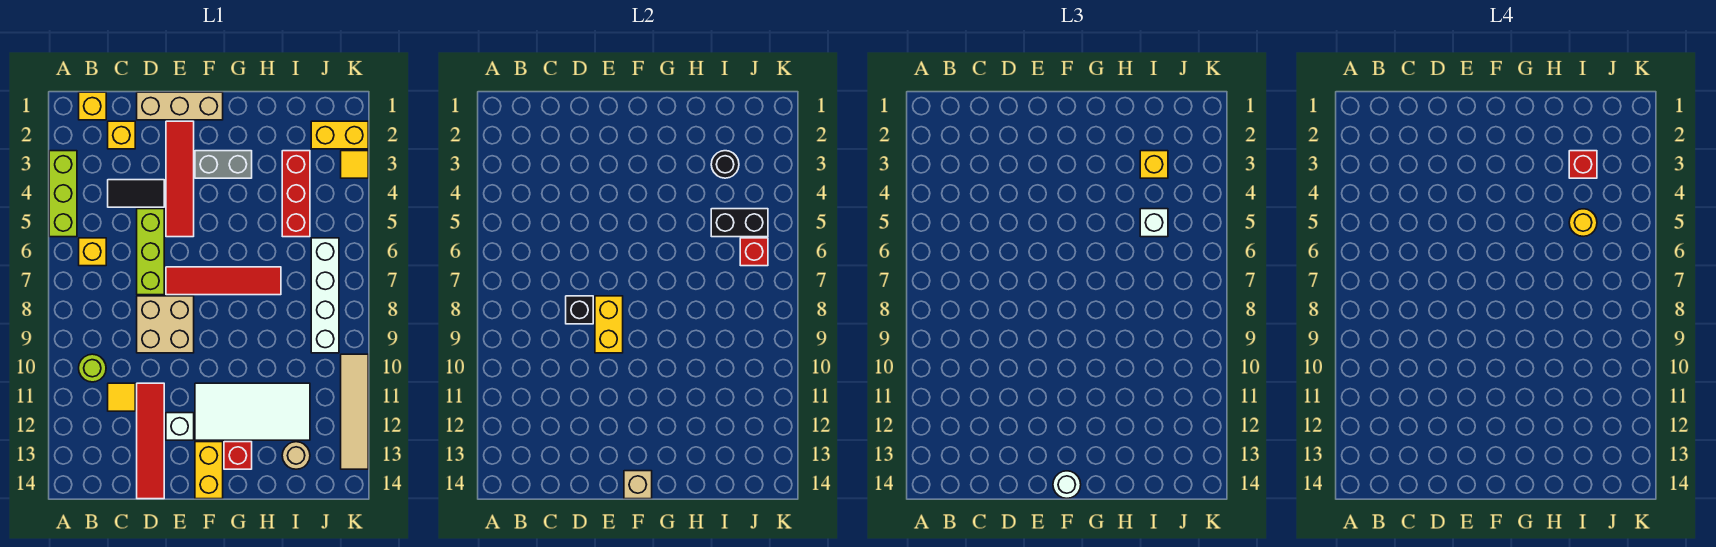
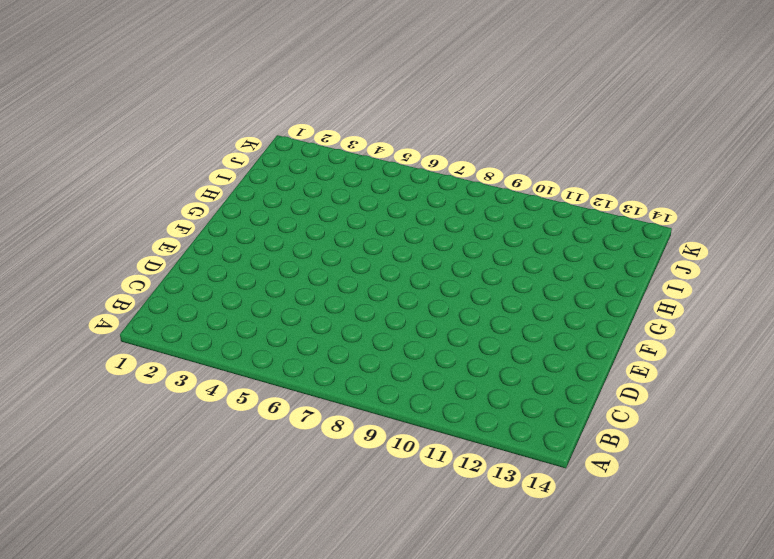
none -> lime 1x3 brick [49,151,77,237]
none -> yellow 1x1 brick [79,92,106,120]
none -> yellow 1x1 brick [79,238,106,266]
none -> lime 1x1 round brick [79,354,106,382]

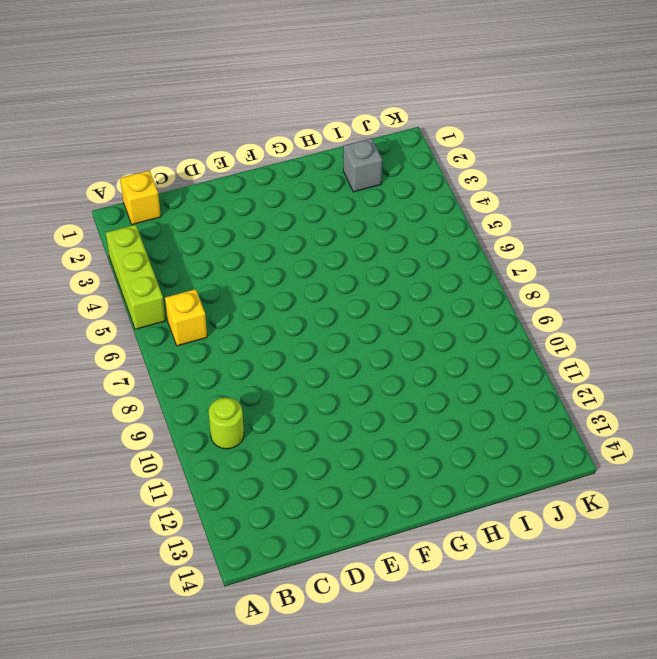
grey 1x1 brick [343,138,382,192] -> none
none -> yellow 1x1 brick [108,121,135,149]
none -> black 1x2 tile [108,180,164,207]
none -> yellow 1x1 tile [108,383,135,411]
none -> tan 1x3 brick [137,92,223,120]

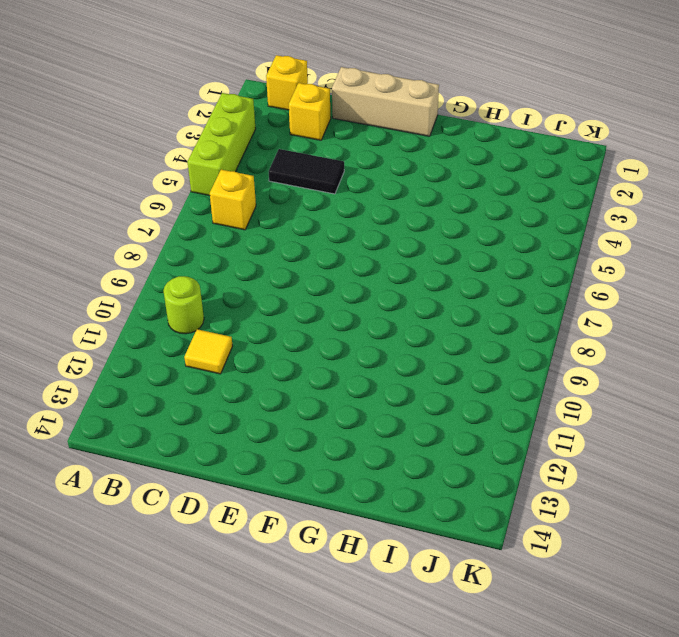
none -> lime 1x3 brick [137,209,164,295]
none -> tan 2x2 brick [137,296,194,353]
none -> red 1x4 tile [137,383,164,499]
none -> red 1x4 tile [166,121,194,237]

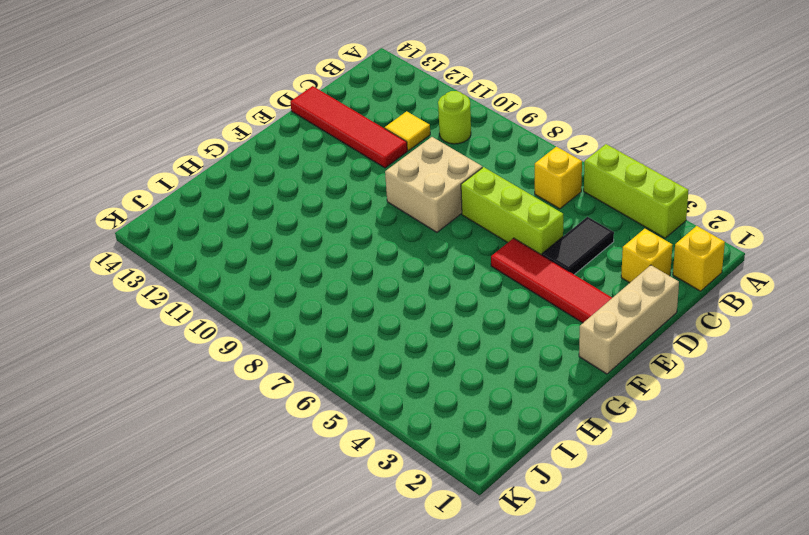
none -> red 1x4 tile [166,267,281,295]
none -> white 1x1 brick [166,413,194,440]
none -> grey 1x2 brick [195,151,252,178]
none -> white 2x4 tile [195,383,310,440]

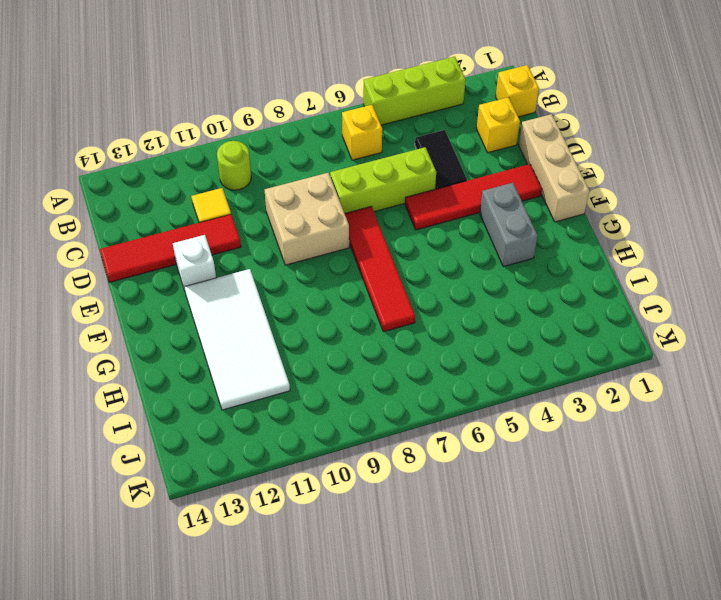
none -> yellow 1x2 brick [195,442,223,499]
none -> red 1x1 brick [224,442,252,469]
none -> red 1x3 brick [282,151,310,237]
none -> tan 1x1 round brick [282,442,310,469]

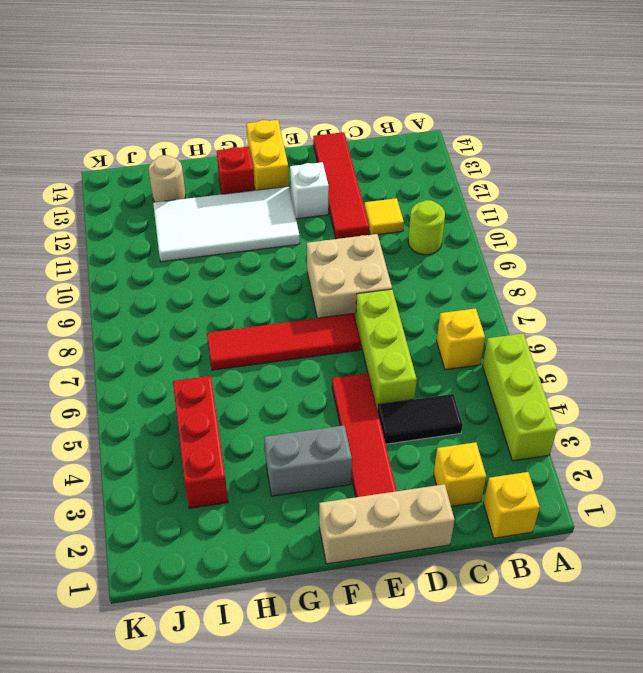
none -> yellow 1x2 brick [311,121,368,149]
none -> white 1x4 brick [311,238,339,353]
none -> yellow 1x1 tile [341,151,368,178]
none -> tan 1x4 tile [341,354,368,469]

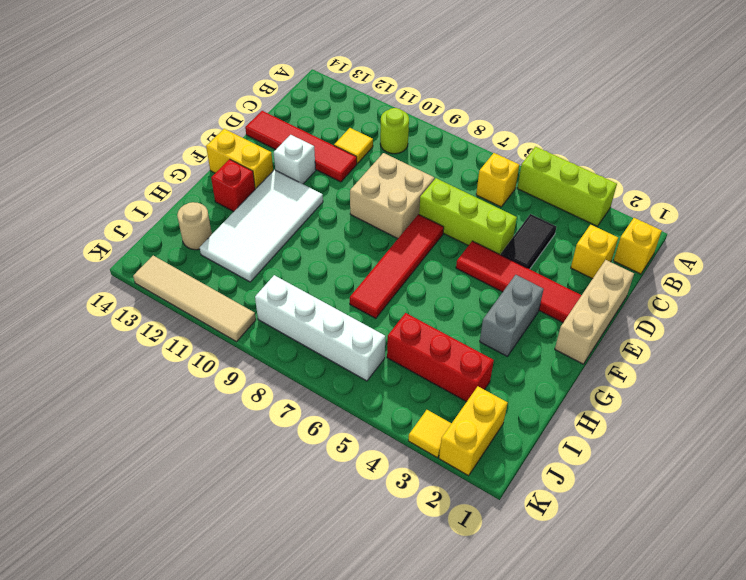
none -> black 1x1 brick [566,296,593,324]
none -> yellow 1x2 brick [595,296,623,353]
none -> tan 1x1 brick [624,471,652,499]
none -> black 1x1 round brick [711,151,739,178]

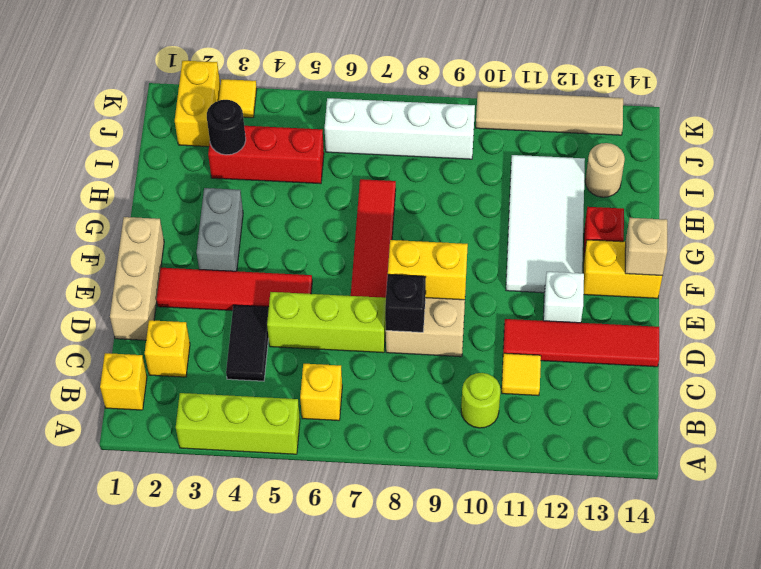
none -> black 1x2 brick [711,209,768,237]
none -> red 1x1 brick [740,238,768,266]
none -> white 1x1 round brick [1053,471,1081,498]
none -> yellow 1x1 brick [1140,151,1168,178]

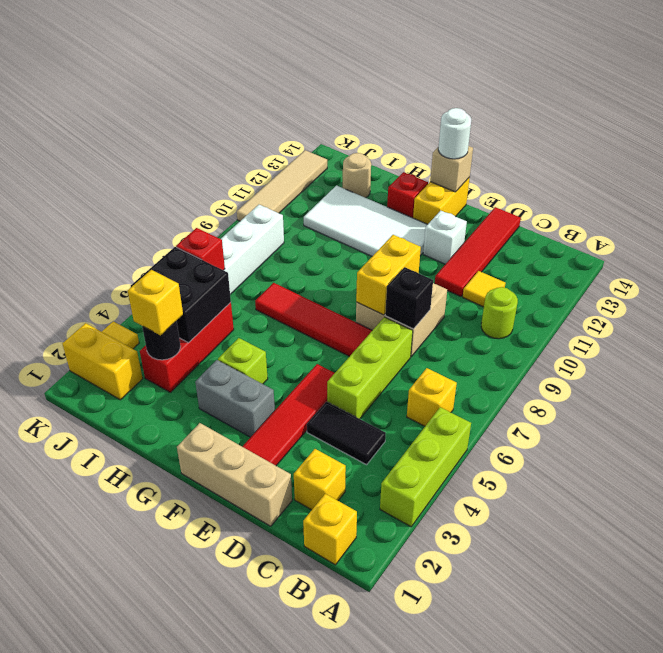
lime 1x1 brick [218,338,268,384] -> none
black 2x2 brick [131,247,231,343] -> black 1x2 brick [711,209,768,237]
none -> white 1x1 brick [1140,209,1168,237]
none -> red 1x1 brick [1569,151,1597,178]
none -> yellow 1x1 round brick [1569,209,1597,236]

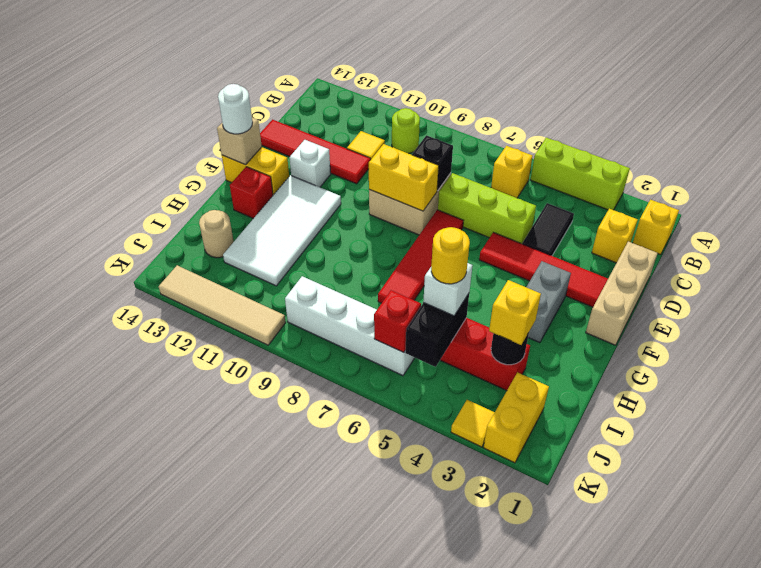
none -> red 1x1 brick [1569,151,1597,178]

